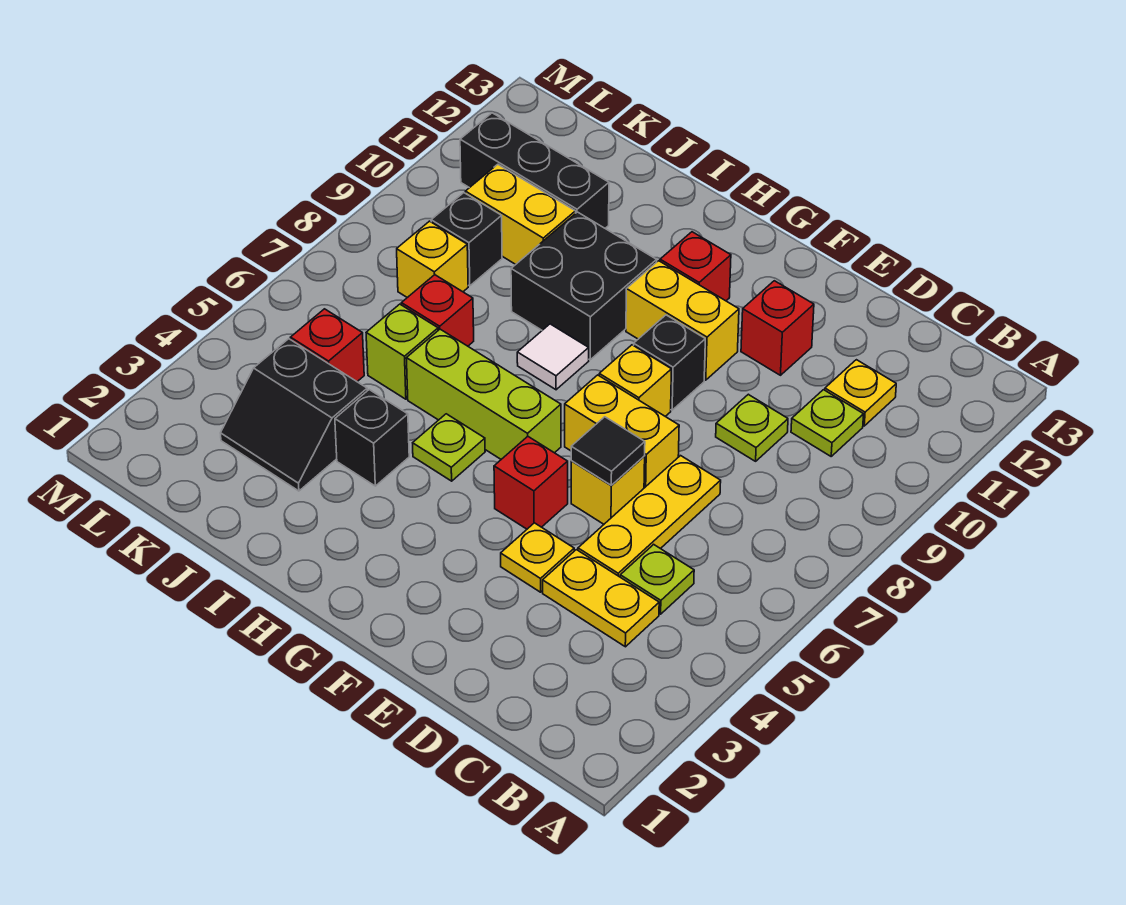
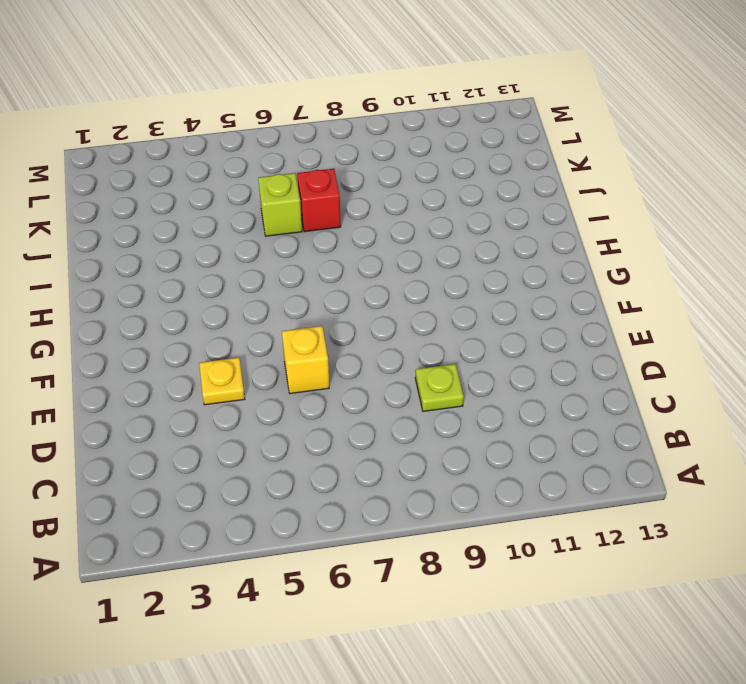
none -> yellow 1x2 plate [543,550,659,647]
none -> lime 1x1 plate [620,544,694,614]
none -> lime 1x1 plate [791,390,864,456]

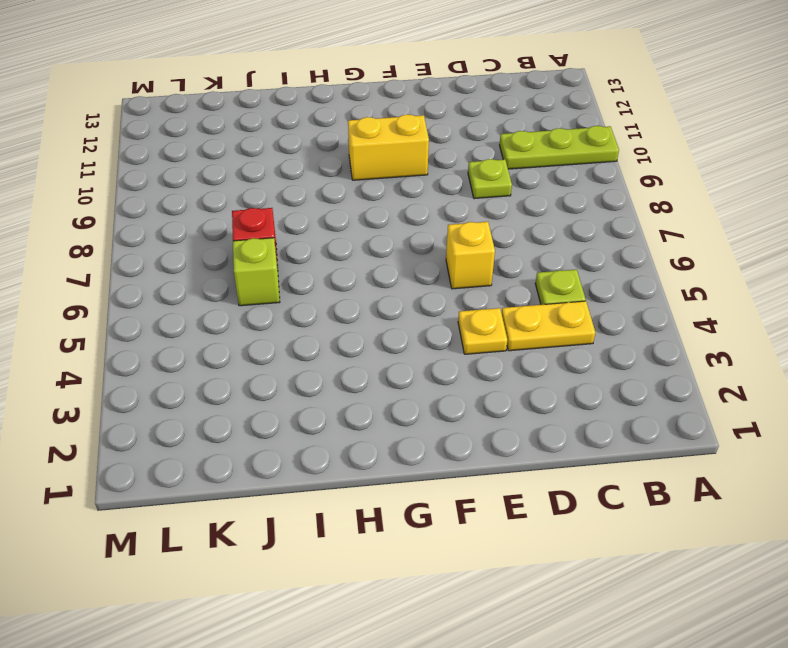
lime 1x3 plate [500,126,619,169] -> lime 1x1 plate [791,390,864,456]
none -> yellow 1x1 plate [825,360,896,426]
none -> yellow 1x3 plate [578,456,721,577]
none -> yellow 1x2 brick [565,375,679,488]

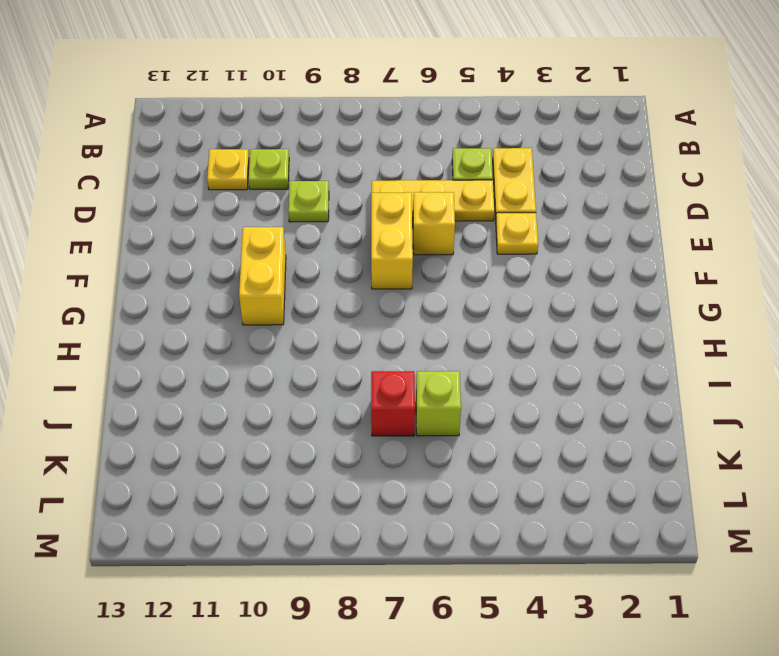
none -> red 1x1 brick [741,281,814,375]
none -> red 1x1 brick [494,437,568,529]
none -> yellow 1x1 brick [599,345,672,416]

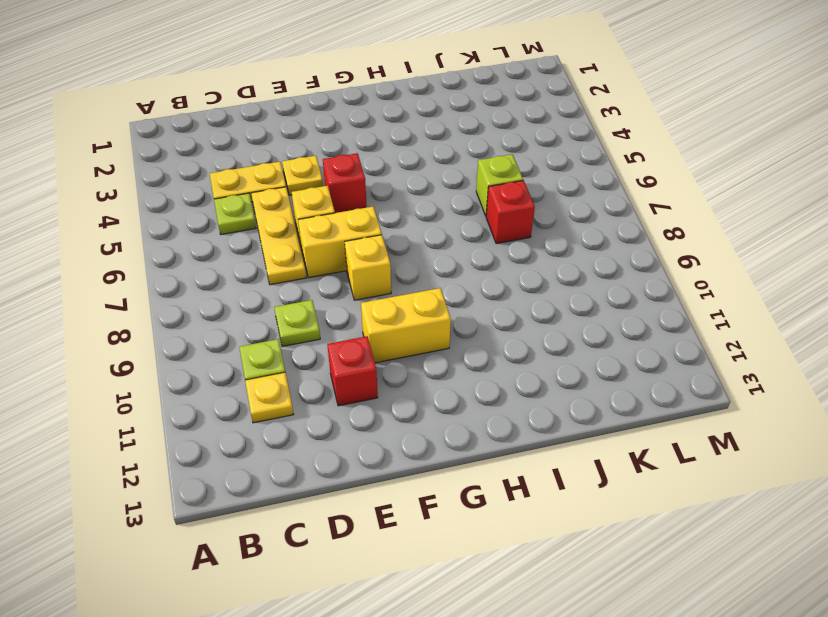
none -> black 1x1 brick [634,315,705,410]
none -> lime 1x3 brick [406,329,561,459]
none -> red 1x1 brick [660,232,731,301]

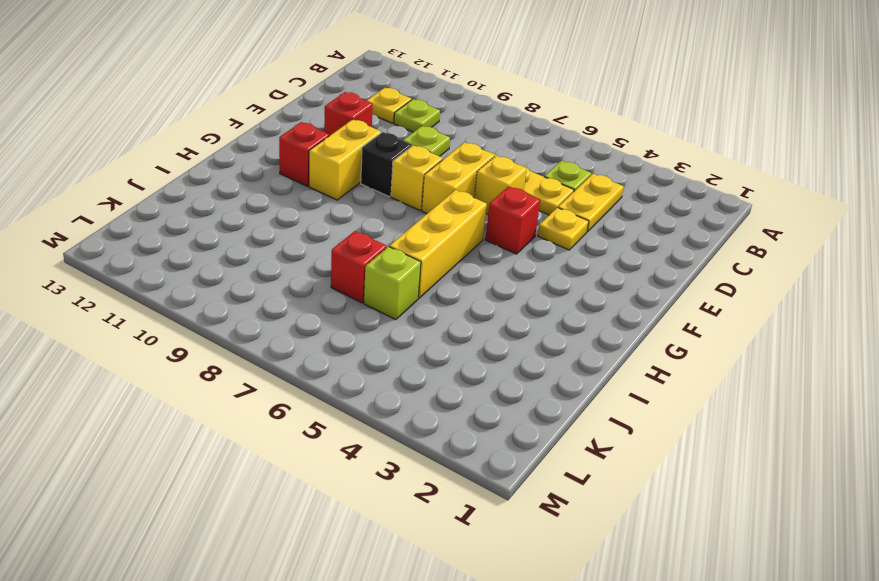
yellow 1x3 brick [390,190,487,298] -> lime 1x3 brick [406,329,561,459]
none -> lime 1x1 plate [413,414,485,481]
none -> white 1x1 tile [517,324,589,390]
none -> black 2x2 brick [511,212,657,360]

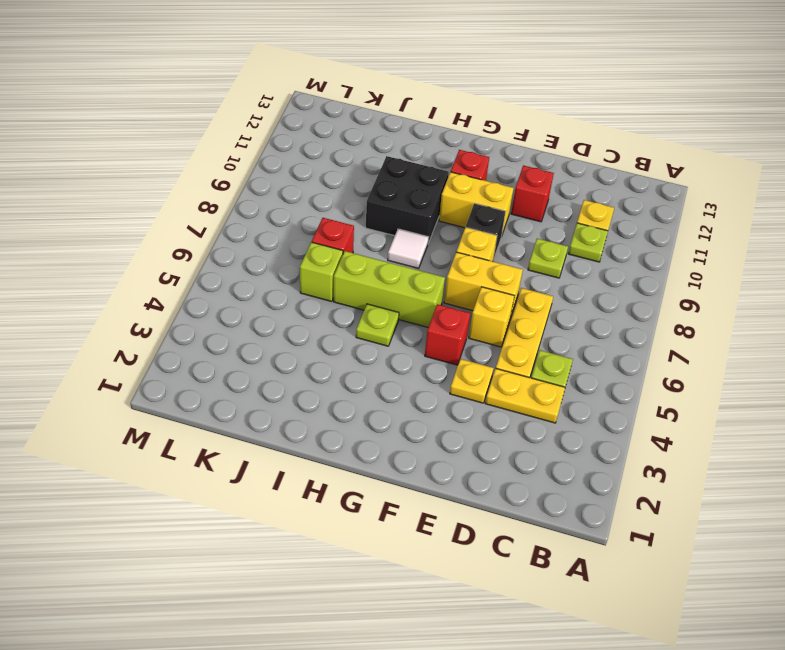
none -> black 1x1 brick [335,390,409,486]
none -> black 2x2 slope [221,339,367,491]
none -> yellow 1x2 brick [465,164,576,264]

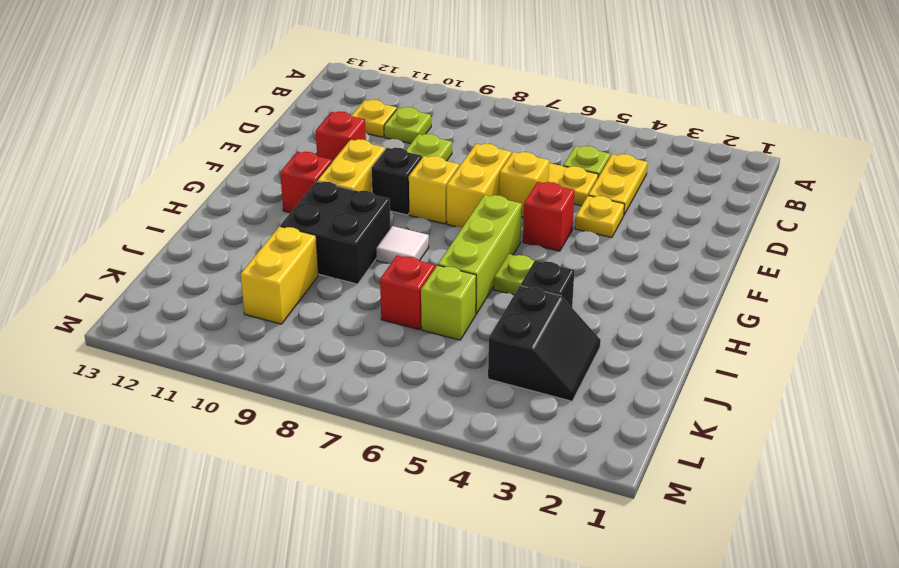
none -> black 1x3 brick [460,113,609,228]
none -> red 1x1 brick [291,309,364,382]
none -> yellow 1x1 brick [397,221,468,298]

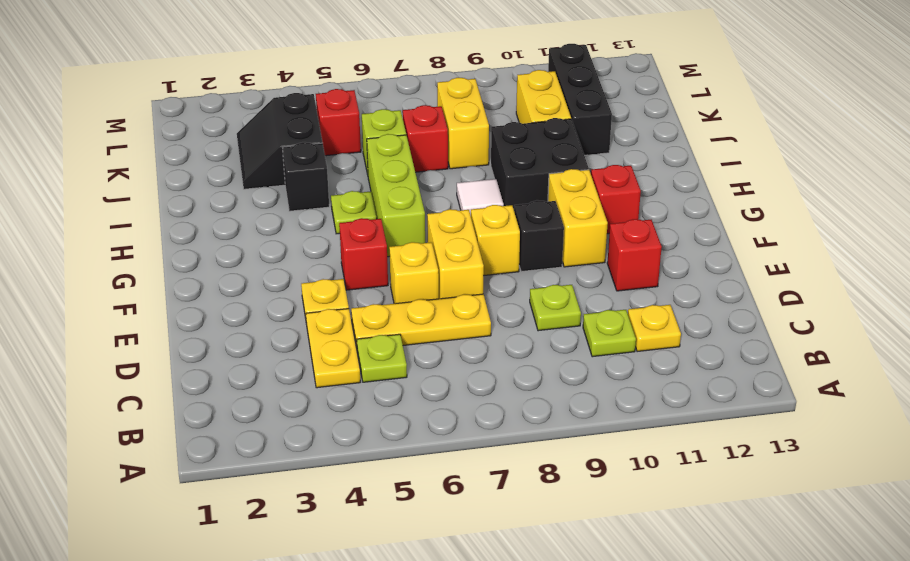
yellow 1x2 brick [437,78,489,169] -> yellow 1x1 brick [397,221,468,298]
none -> black 1x1 brick [431,193,502,286]
none -> black 1x1 tile [571,417,645,485]

